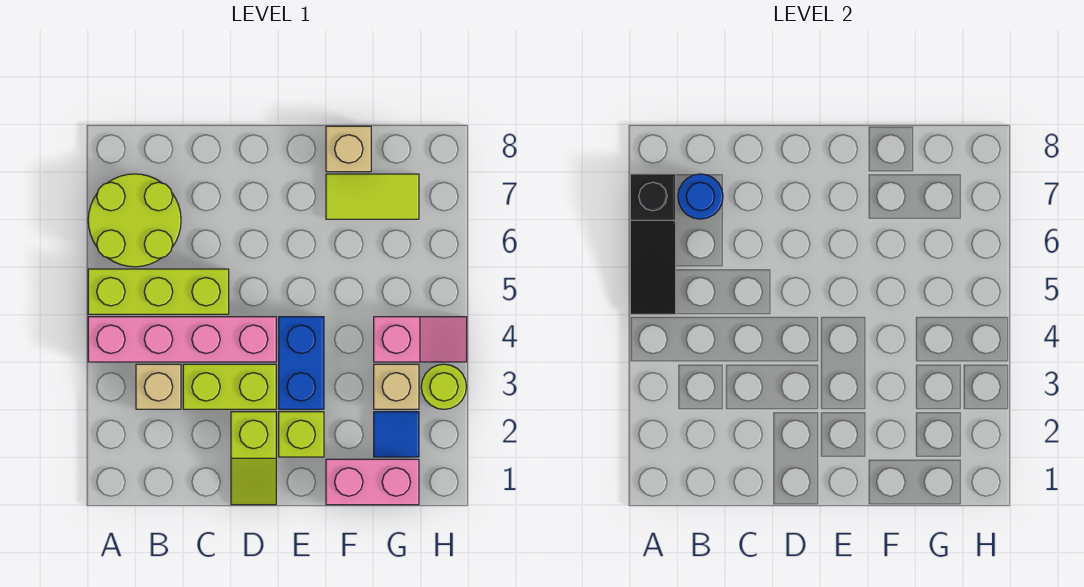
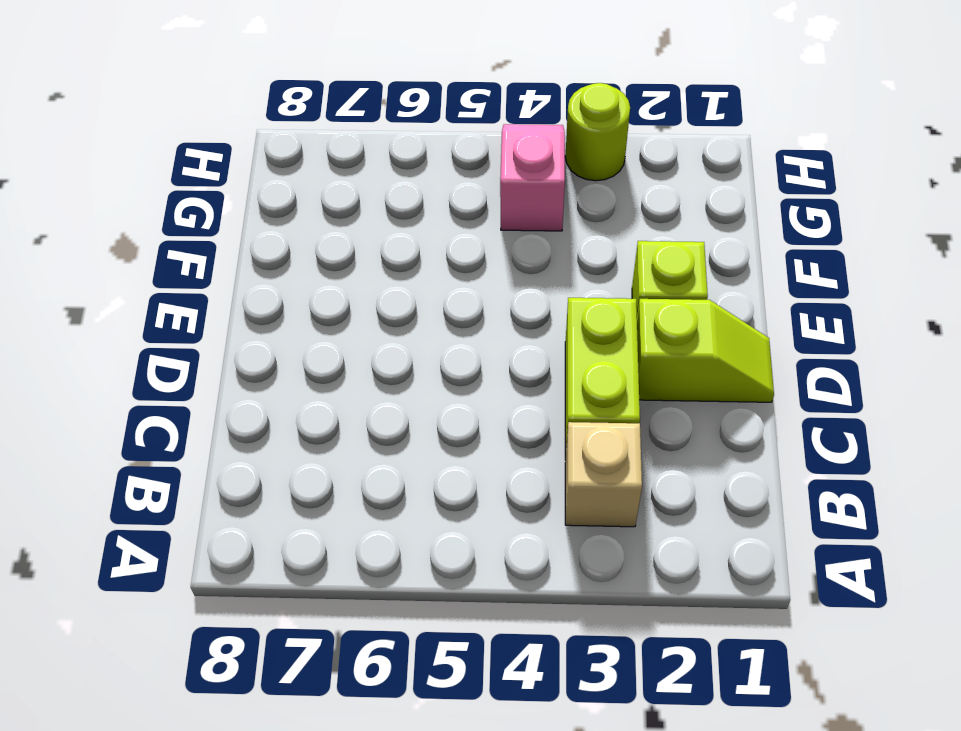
none -> pink 1x4 brick [88,317,276,362]
none -> lime 1x3 brick [88,269,229,314]
none -> lime 2x2 round brick [88,174,181,267]

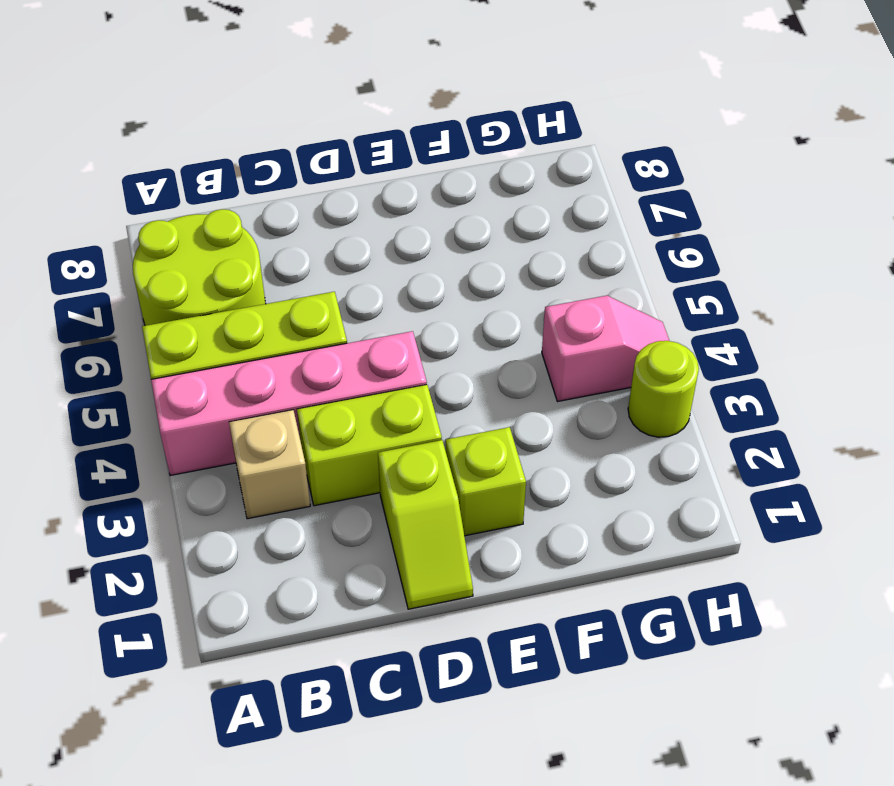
none -> blue 1x2 brick [279,317,324,409]
none -> pink 1x2 brick [326,459,419,505]
none -> lime 1x2 tile [326,174,419,219]

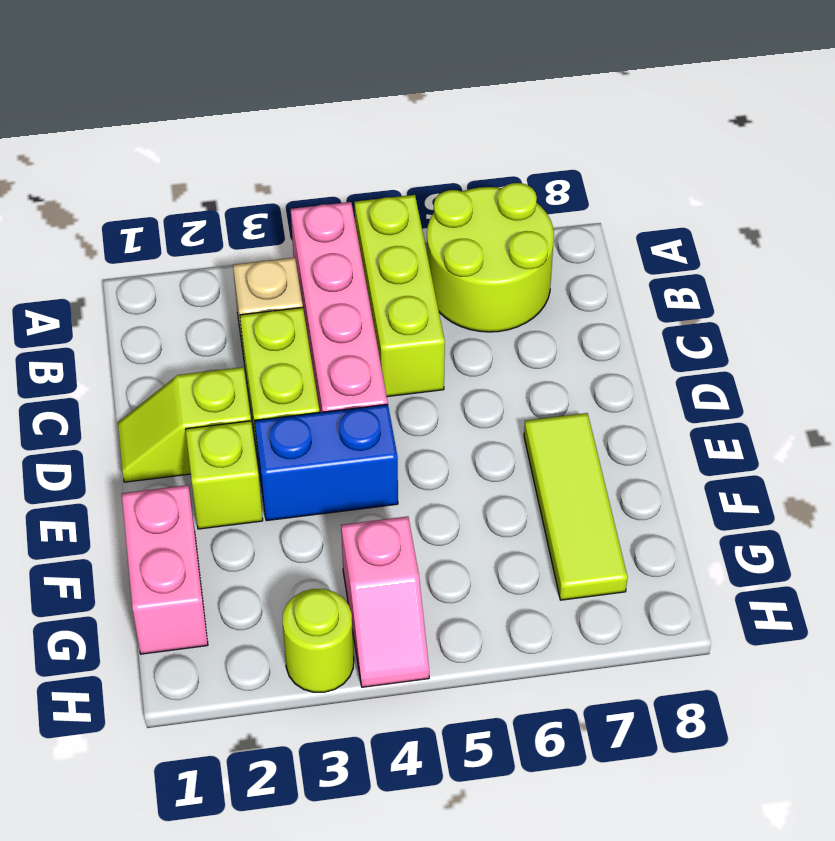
lime 1x3 tile [524,413,628,600] -> lime 1x2 tile [326,174,419,219]
none -> tan 1x1 brick [326,126,371,172]
none -> blue 1x1 tile [374,412,419,457]
none -> tan 1x1 brick [374,364,419,409]

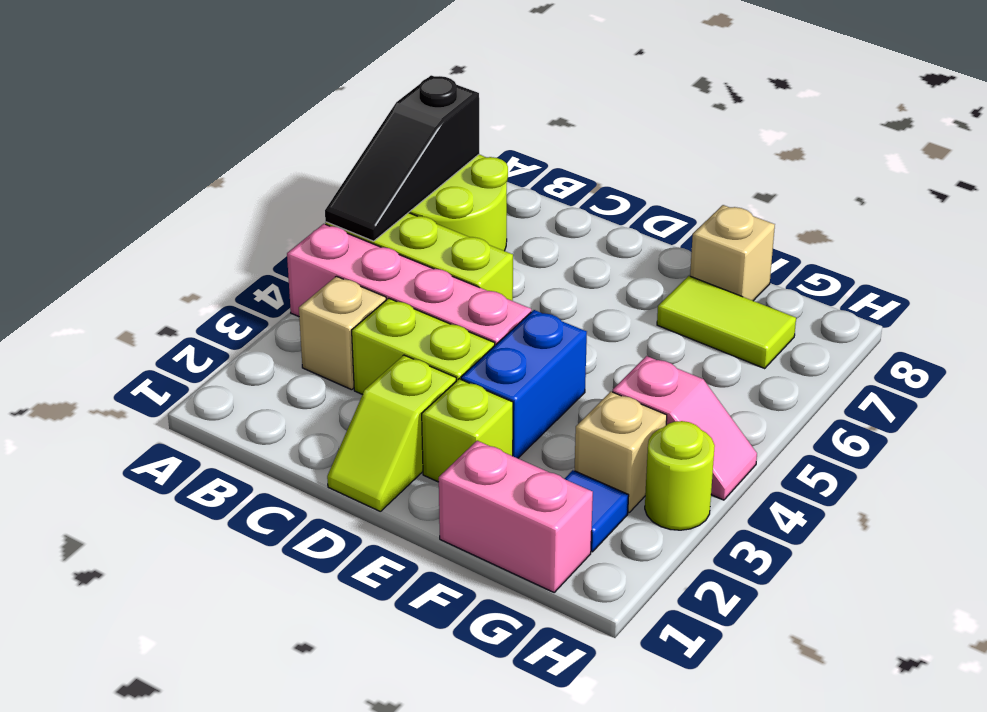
none -> blue 1x1 round brick [678,174,723,219]

